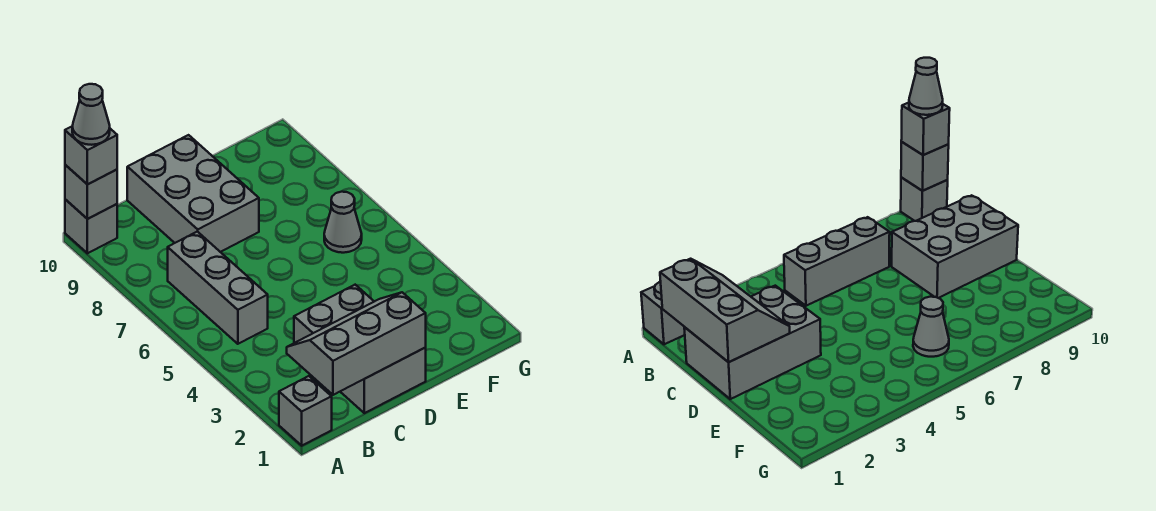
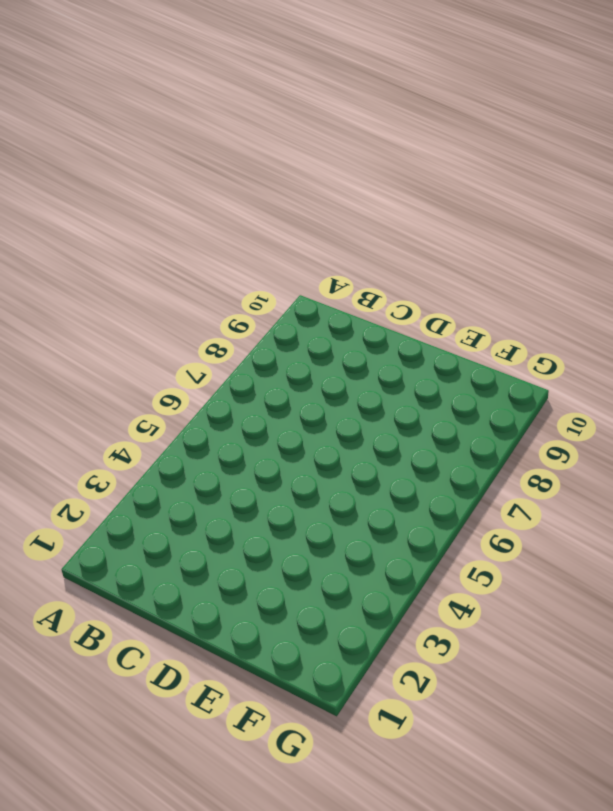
none -> grey 1x1 brick [279,376,332,446]
none -> grey 1x1 brick [65,199,117,253]

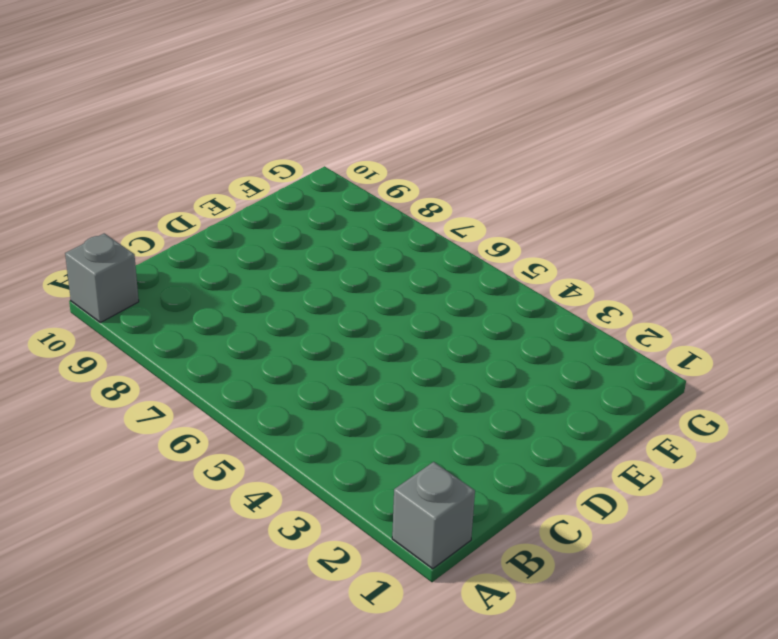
none -> grey 1x3 brick [168,232,268,344]
none -> grey 2x3 brick [294,285,426,413]

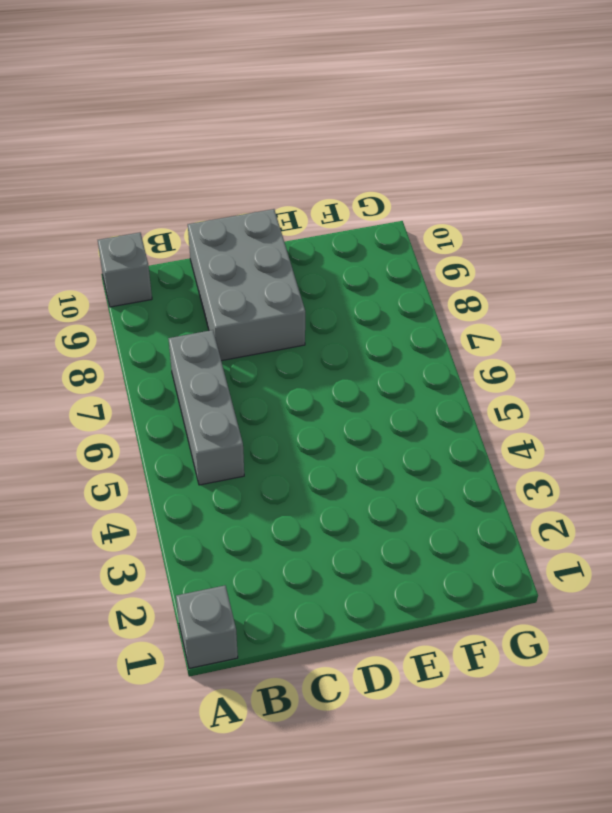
none -> grey 2x3 brick [294,285,426,413]
none -> grey 1x1 cone [324,192,362,253]

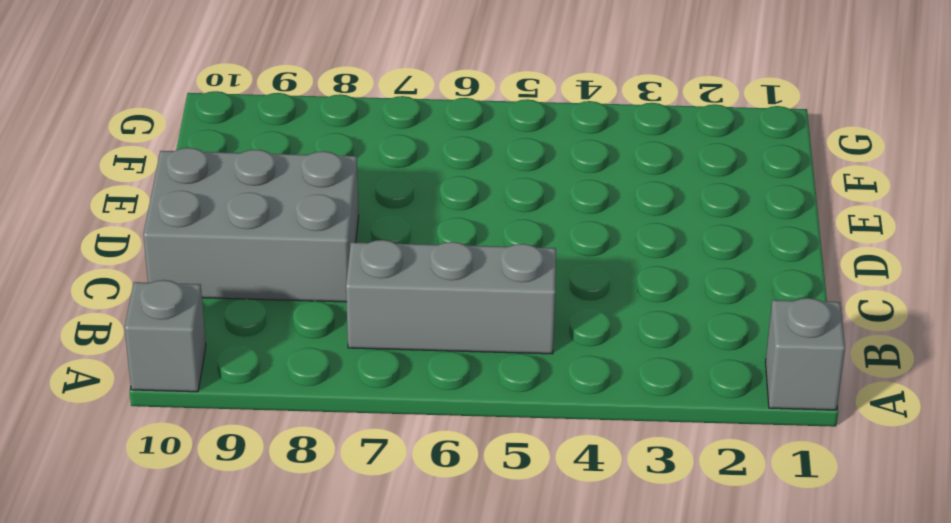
none -> grey 2x3 brick [294,285,426,413]
none -> grey 1x1 cone [324,192,362,253]

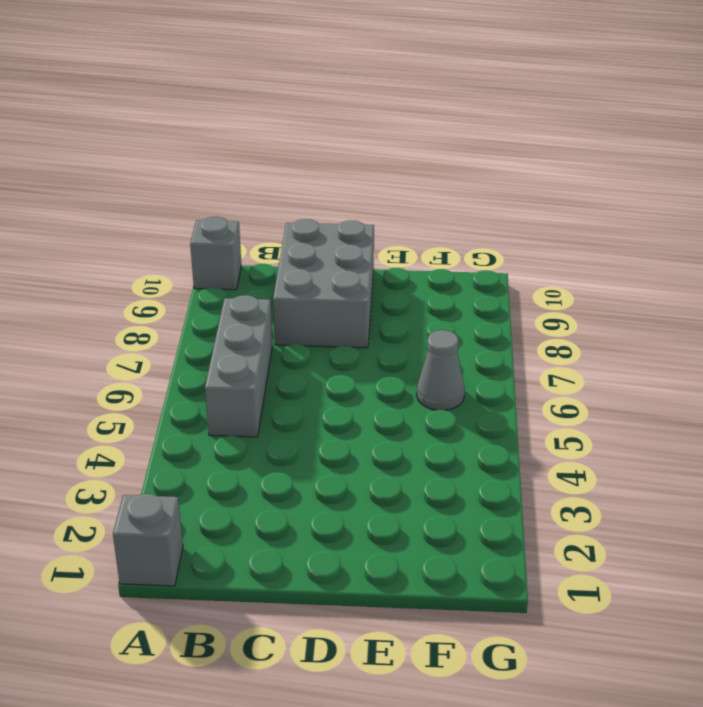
none -> grey 2x3 brick [294,285,426,413]
none -> grey 1x1 brick [65,165,117,219]

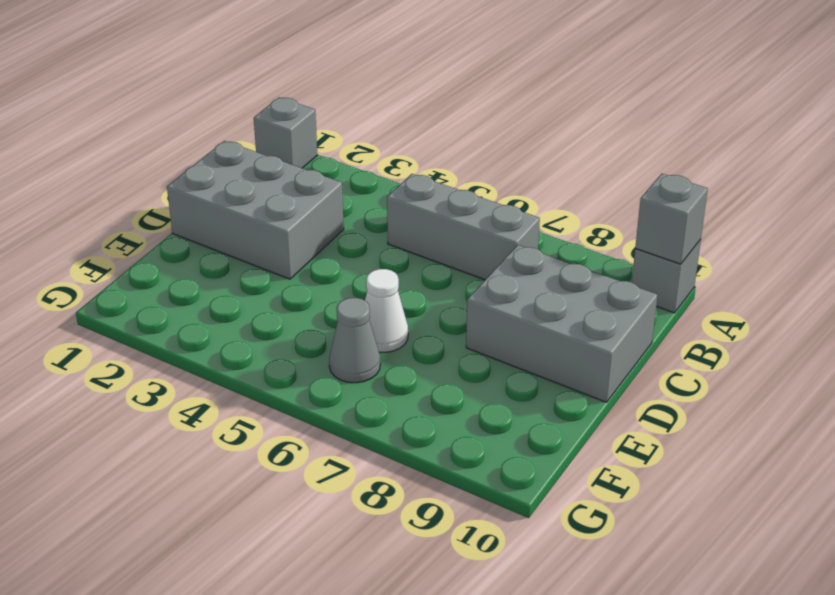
white 1x1 cone [365,269,408,352] -> none
none -> grey 2x3 slope [287,292,426,395]
none -> grey 1x1 brick [65,127,117,184]

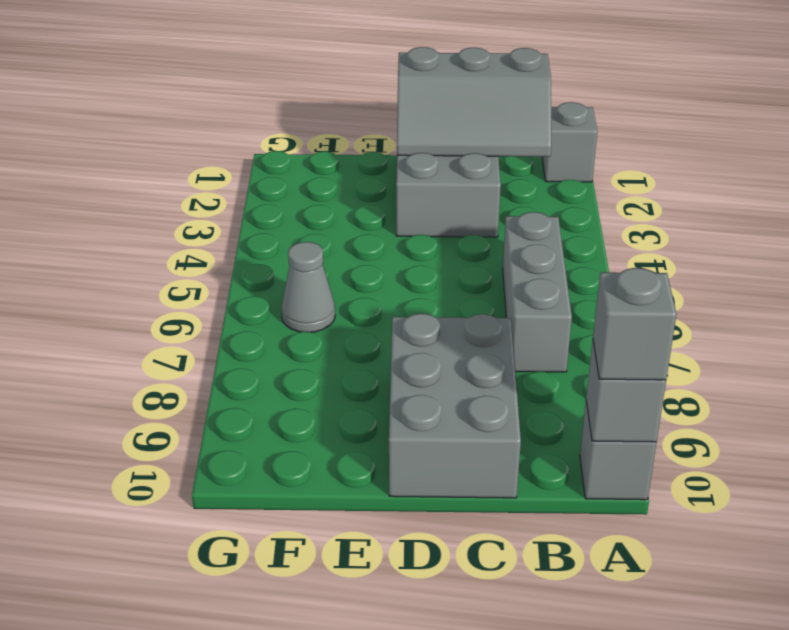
none -> grey 1x1 cone [72,84,110,145]

